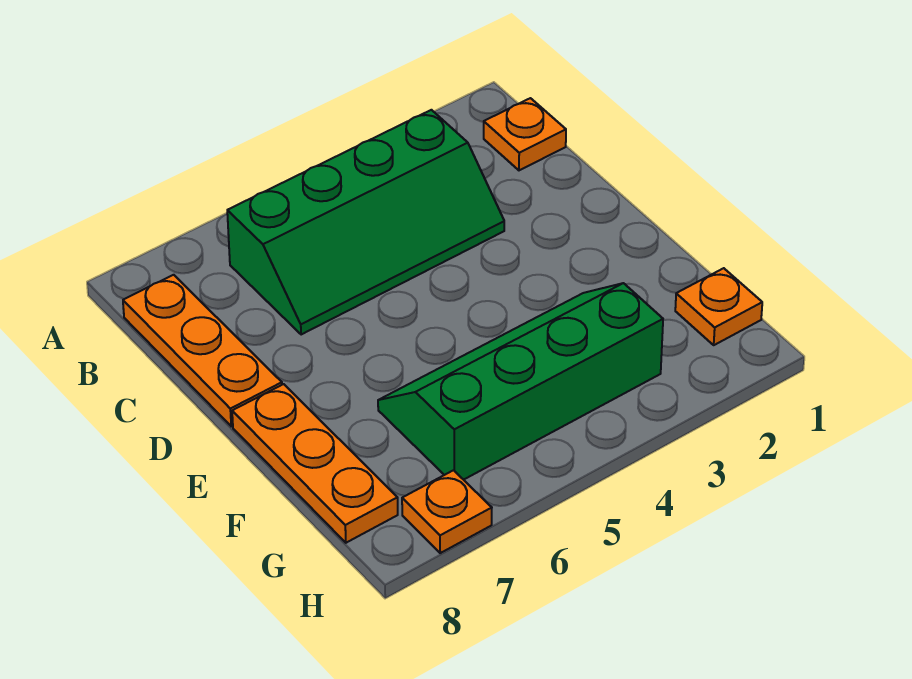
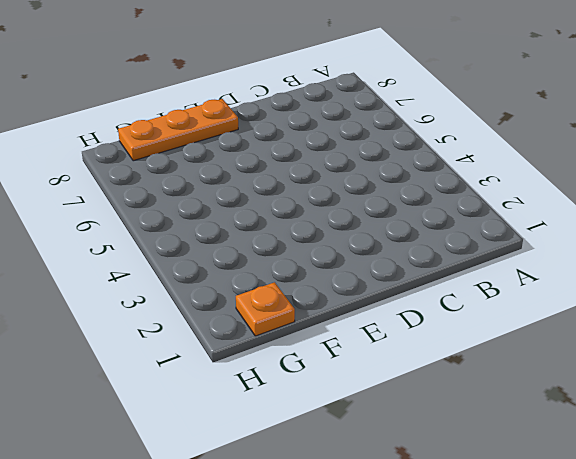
none -> orange 1x1 plate [484,98,566,170]
none -> green 2x4 slope [227,110,504,335]

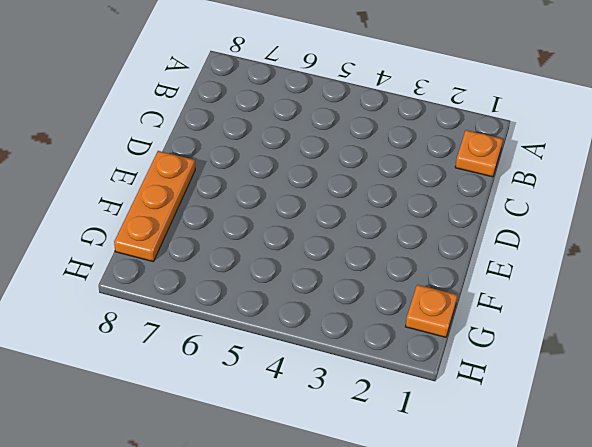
none -> green 2x4 slope [227,110,504,335]
none -> orange 1x3 plate [123,275,282,426]

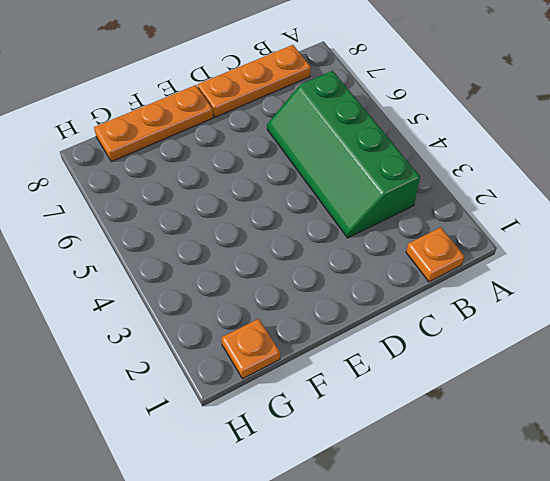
none -> green 2x4 slope [378,283,663,480]
none -> orange 1x1 plate [402,470,492,553]

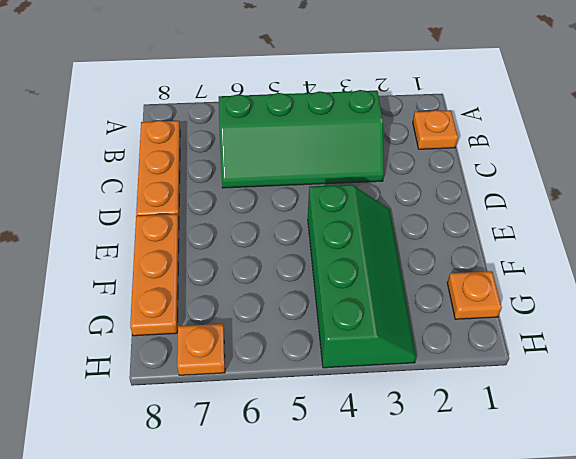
green 2x4 slope [308,185,416,368] -> green 2x4 slope turned to [378,283,663,480]

